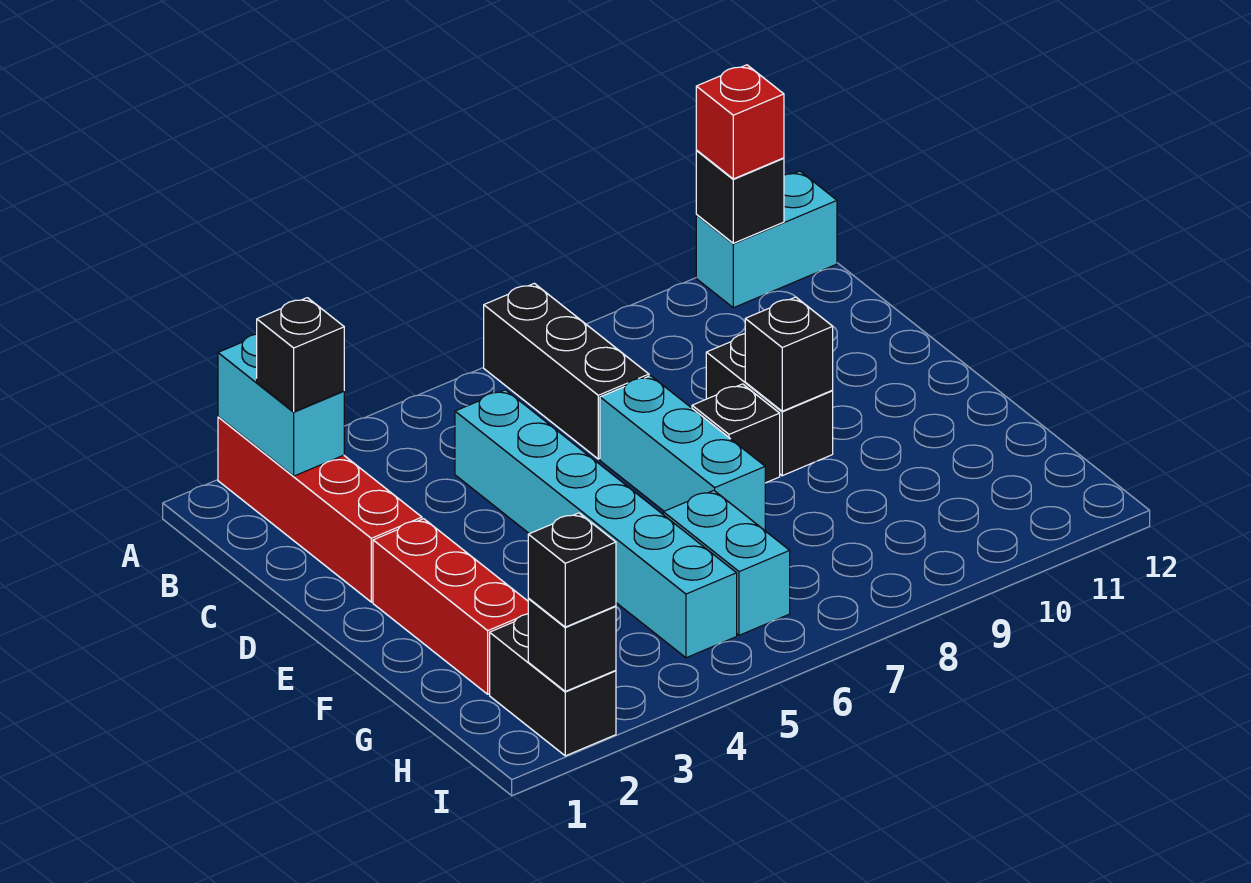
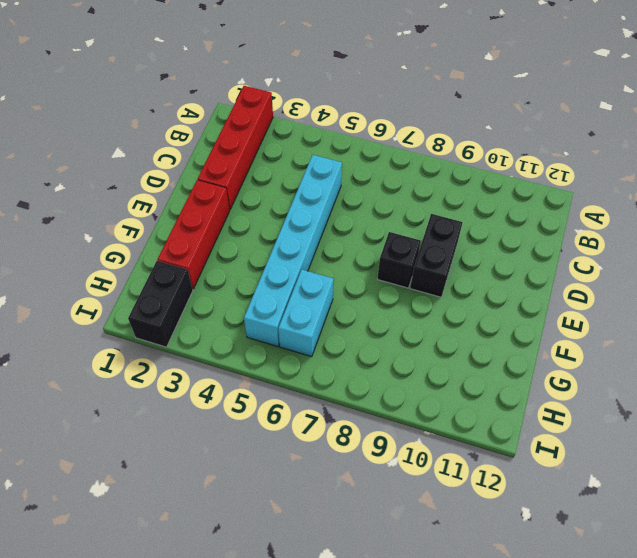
none -> black 1x3 brick [484,283,649,459]
none -> cyan 1x2 brick [696,171,837,308]
none -> cyan 1x3 brick [600,376,765,530]

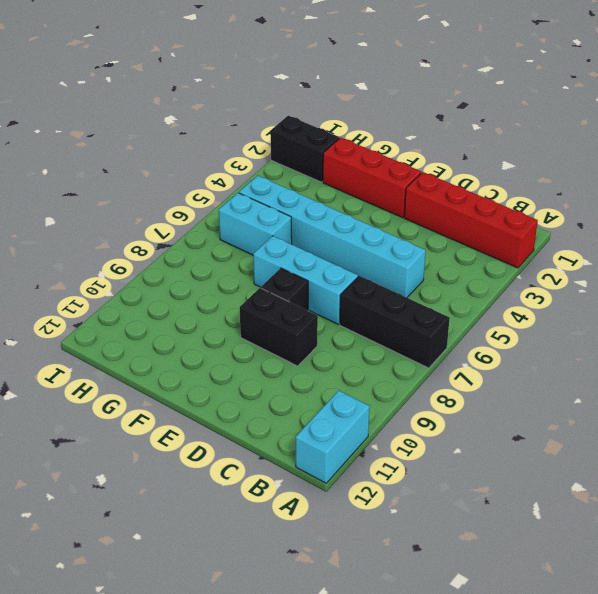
none -> cyan 1x2 brick [218,334,344,476]
none -> black 1x1 brick [696,151,784,243]
none -> black 1x1 brick [745,297,833,411]

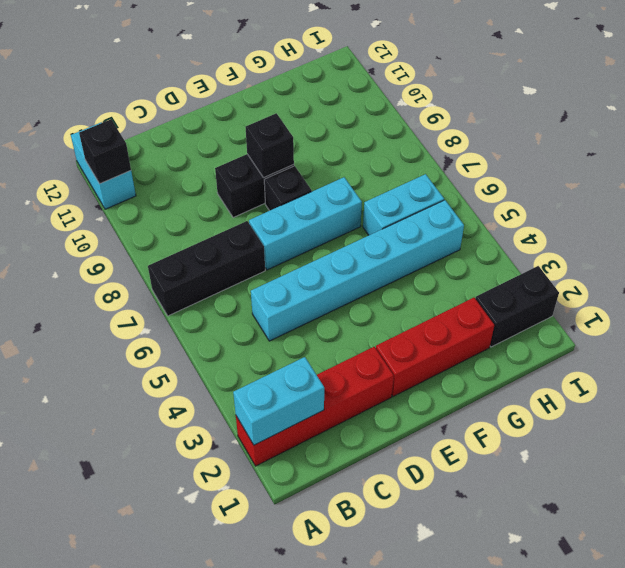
none -> black 1x1 brick [528,599,616,691]
none -> red 1x1 brick [696,65,784,179]
none -> black 1x1 brick [257,298,344,412]

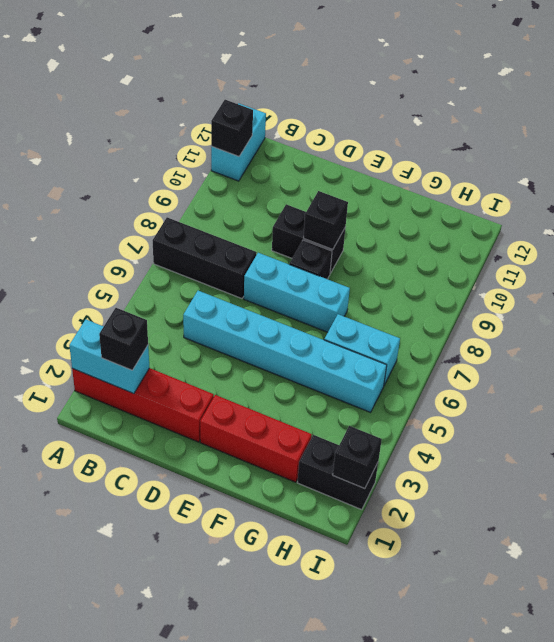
none -> red 1x1 brick [696,65,784,179]
none -> black 1x1 brick [528,513,616,627]

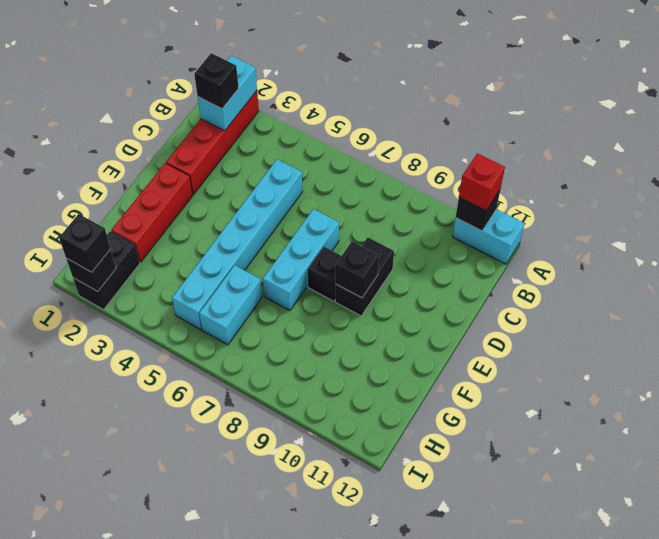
none -> black 1x3 brick [484,283,649,459]

